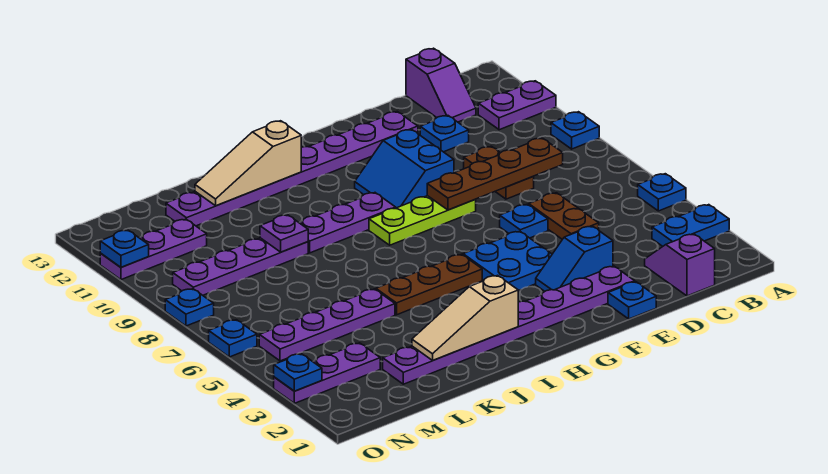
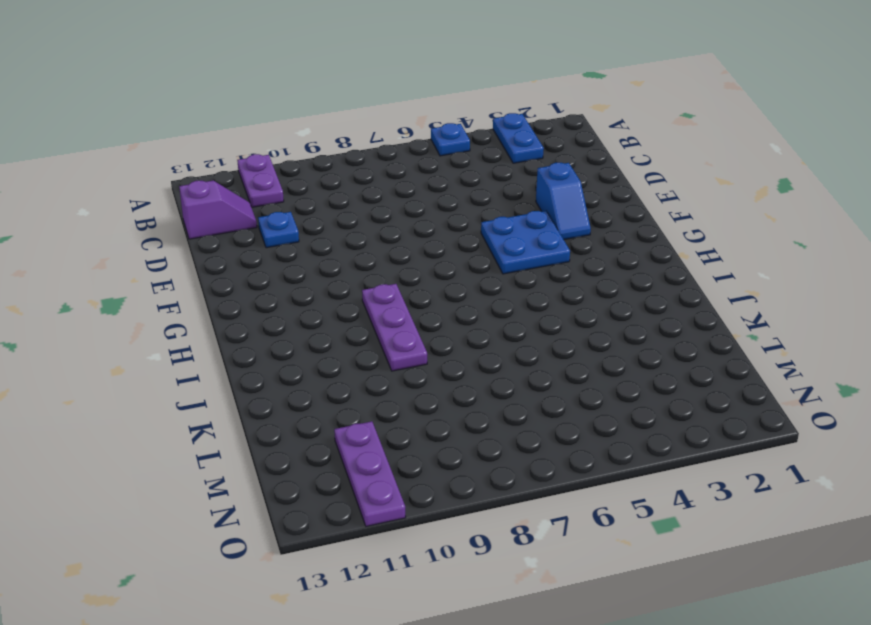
none -> blue 1x1 plate [551,112,599,149]
none -> purple 1x2 slope [645,234,715,296]
none -> brown 1x2 plate [529,193,599,239]
none -> brown 1x2 plate [464,146,534,199]

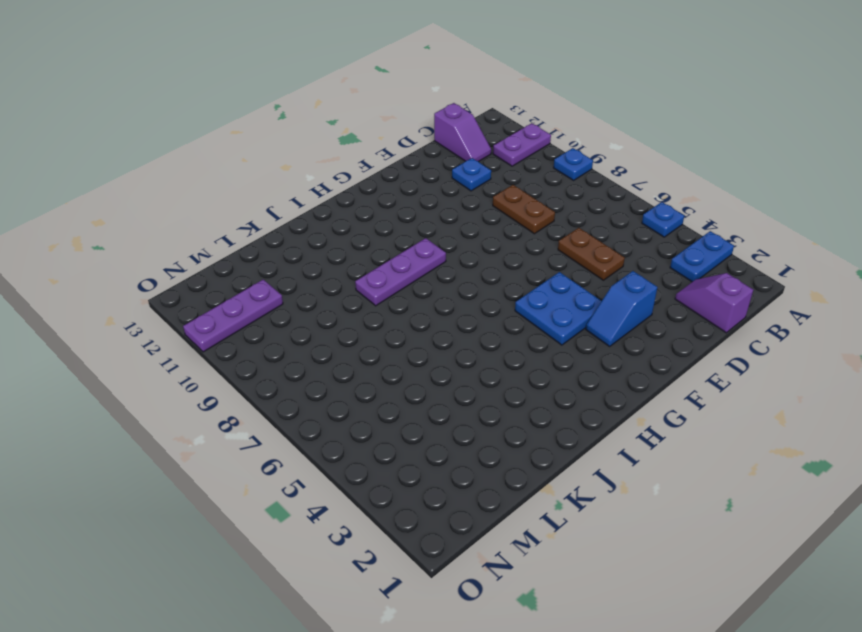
none -> blue 1x1 plate [608,282,656,319]
none -> purple 1x8 plate [383,266,635,384]
none -> blue 1x1 plate [500,204,548,238]
none -> purple 1x8 plate [166,112,418,226]

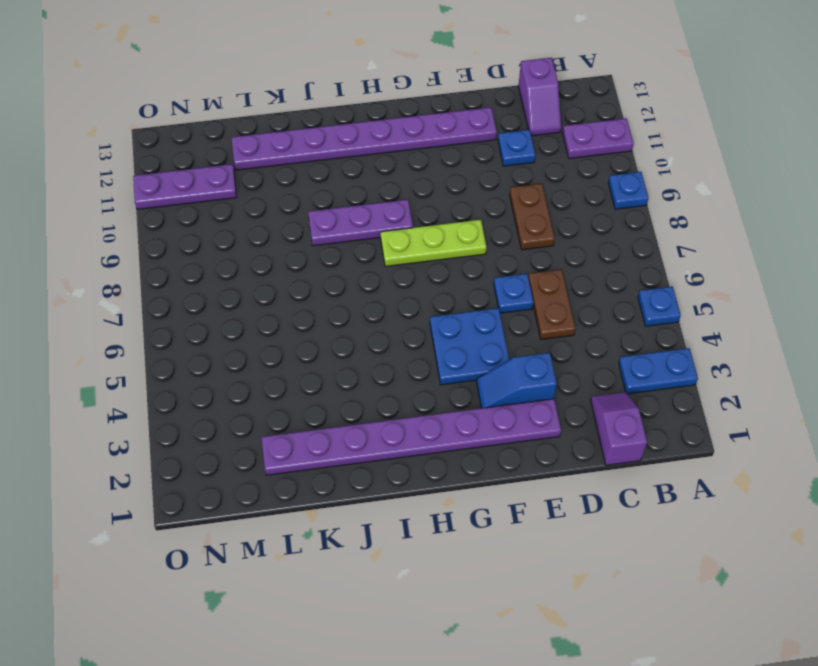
none -> blue 1x1 plate [608,282,656,319]
none -> blue 2x2 slope [355,129,454,208]
none -> brown 1x3 plate [376,254,482,315]
none -> purple 1x4 plate [259,289,395,361]

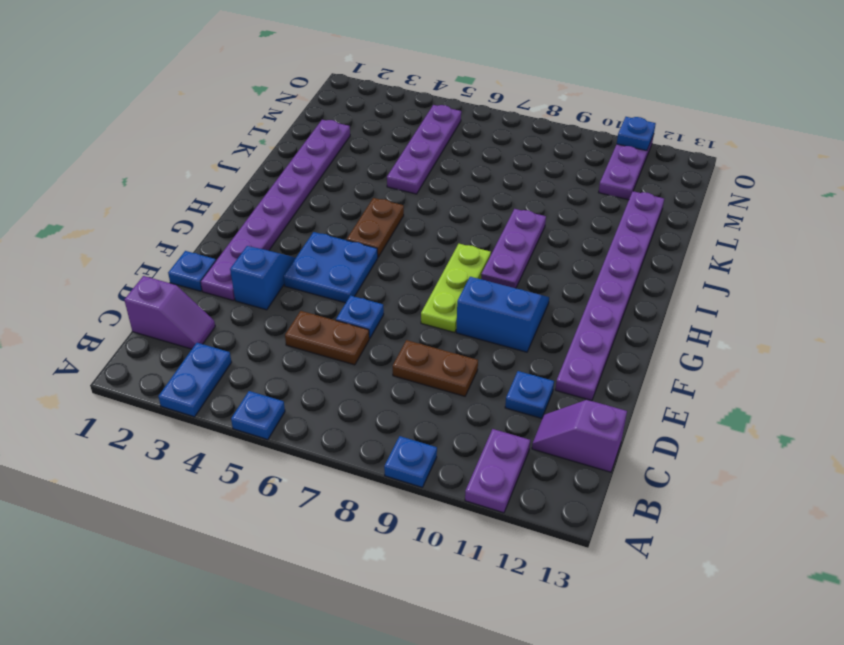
brown 1x2 plate [347,198,404,257] -> brown 1x3 plate [376,254,482,315]
none -> purple 1x4 plate [173,238,308,295]
none -> purple 1x3 plate [274,343,380,403]
none -> blue 1x1 plate [209,320,257,357]
none -> blue 1x1 plate [165,289,214,326]

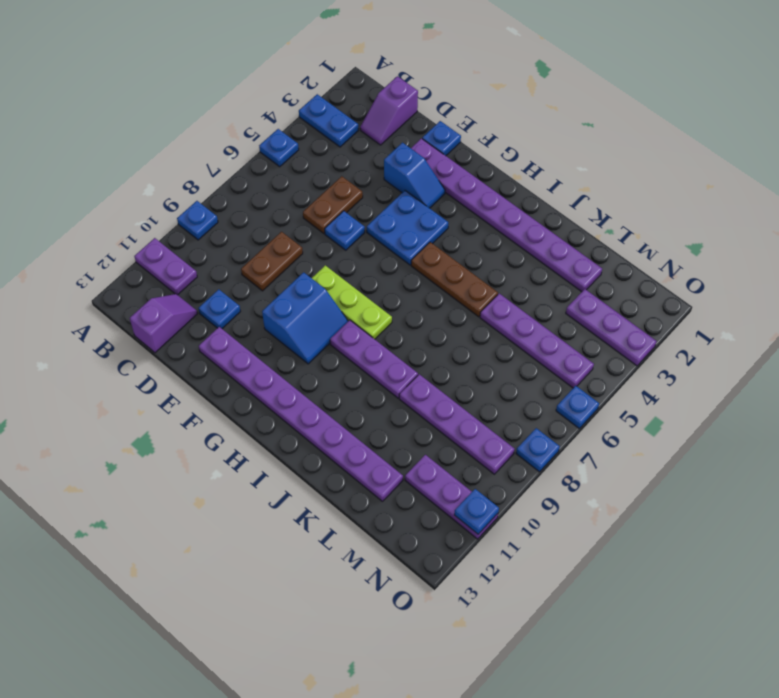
none -> brown 1x4 plate [427,138,563,210]
none -> tan 1x3 slope [412,275,518,360]
none -> tan 1x3 slope [195,121,301,206]
none -> purple 1x1 plate [260,215,308,252]

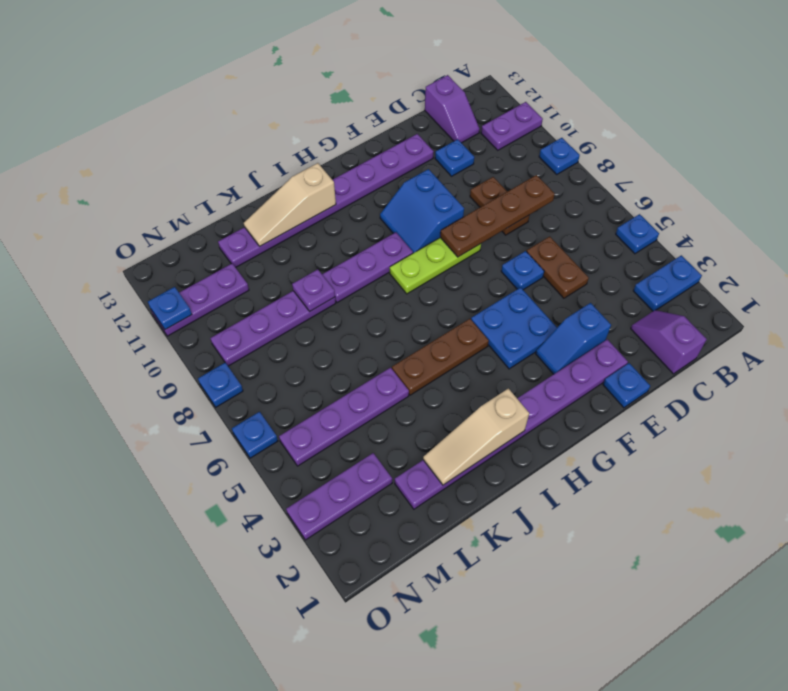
none -> blue 1x1 plate [274,354,322,391]

